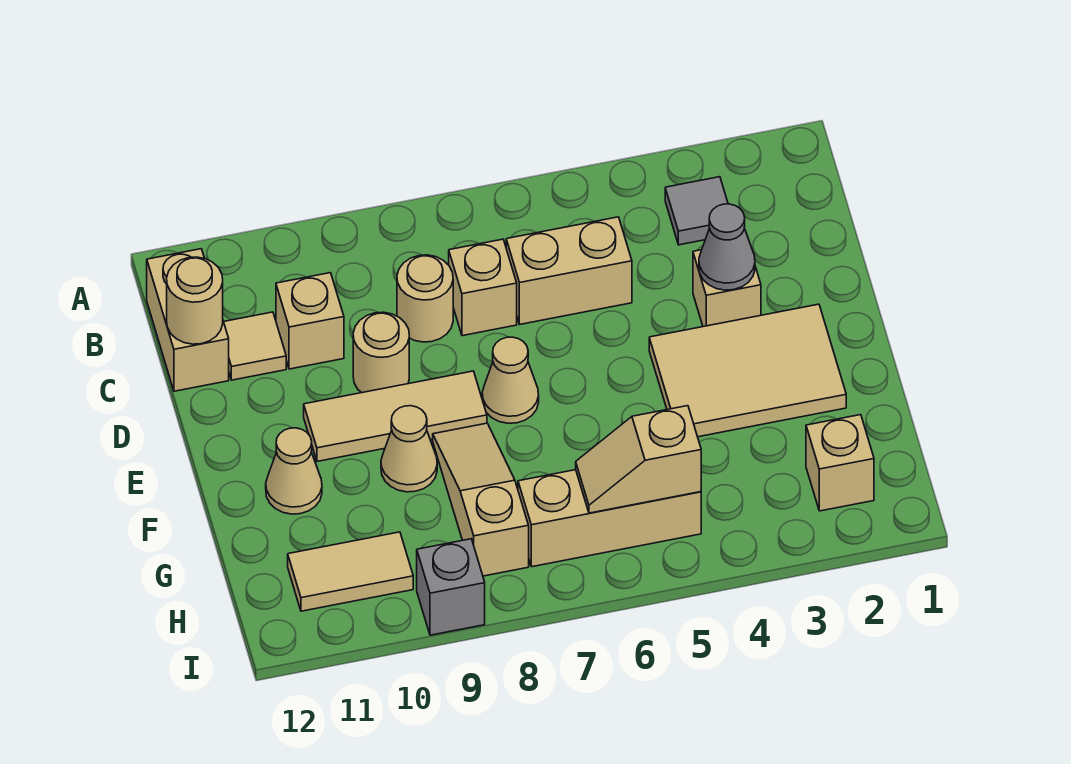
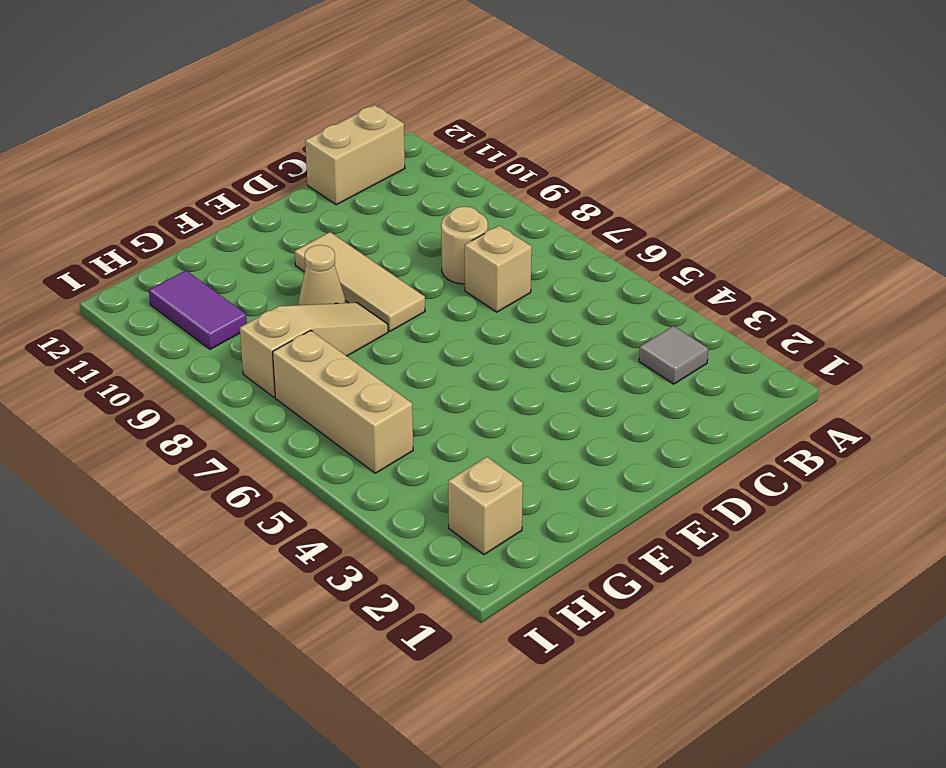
purple 1x2 tile [149,270,247,349] -> tan 1x2 tile [288,532,413,611]
none -> tan 1x2 brick [506,217,632,324]
none -> tan 1x1 brick [276,273,344,369]
none -> tan 1x1 tile [224,312,286,380]

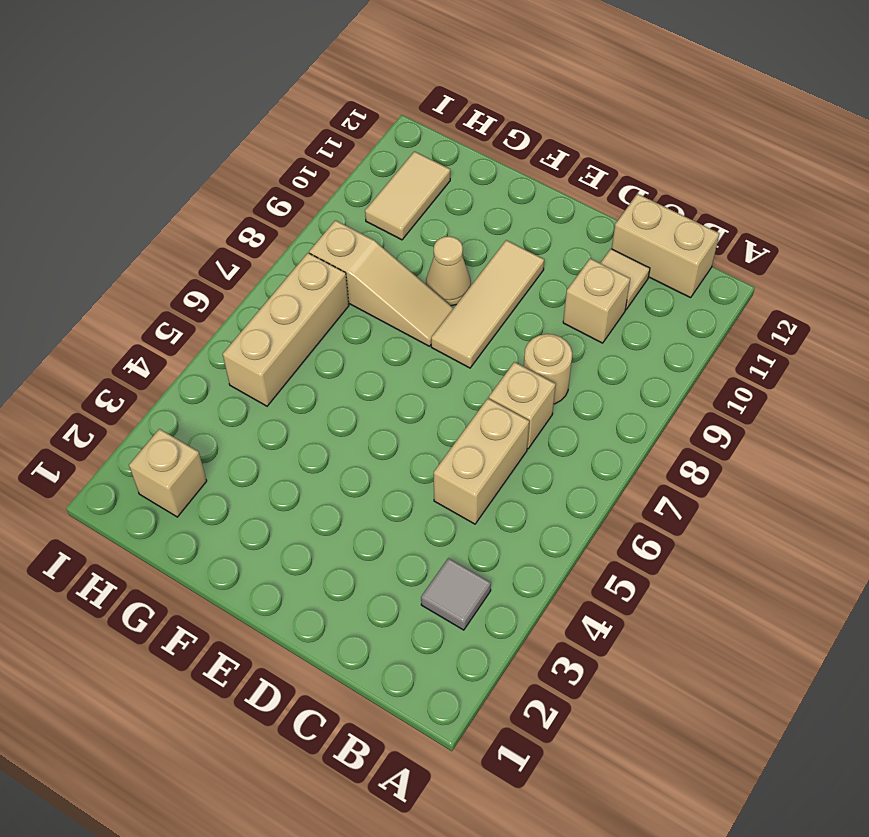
none -> tan 1x1 brick [693,250,761,327]
none -> tan 1x1 round brick [353,312,409,393]
none -> tan 2x3 tile [649,304,846,437]

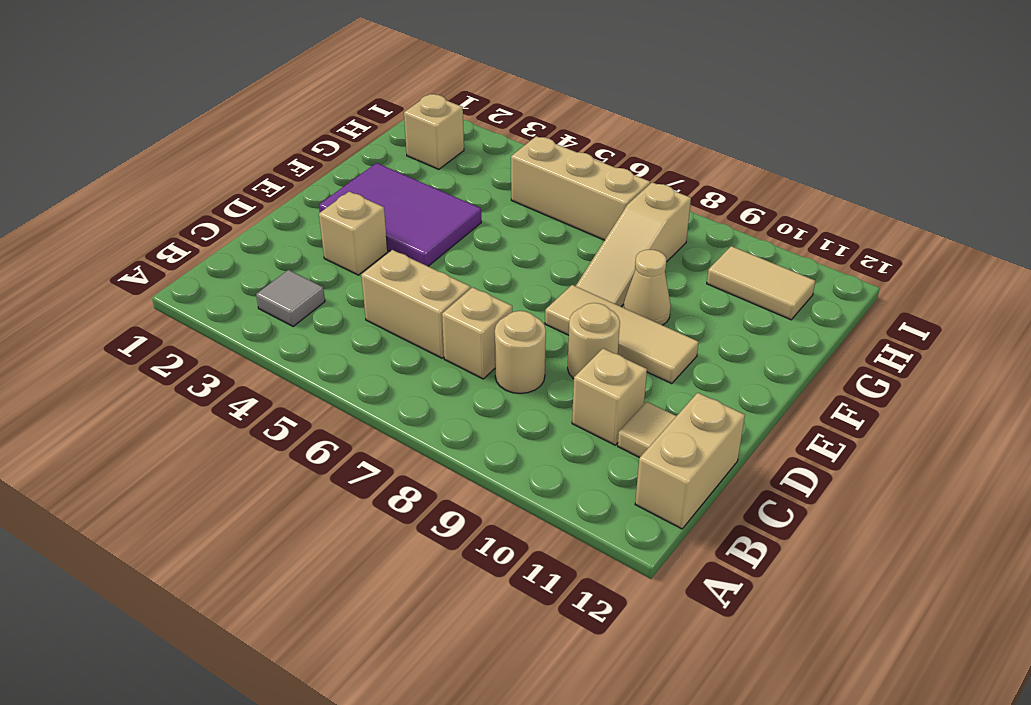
purple 2x3 tile [319,163,481,266] -> tan 2x3 tile [649,304,846,437]
none -> tan 1x1 cone [482,337,539,423]
none -> tan 1x1 cone [266,428,322,514]
none -> grey 1x1 brick [417,539,485,635]

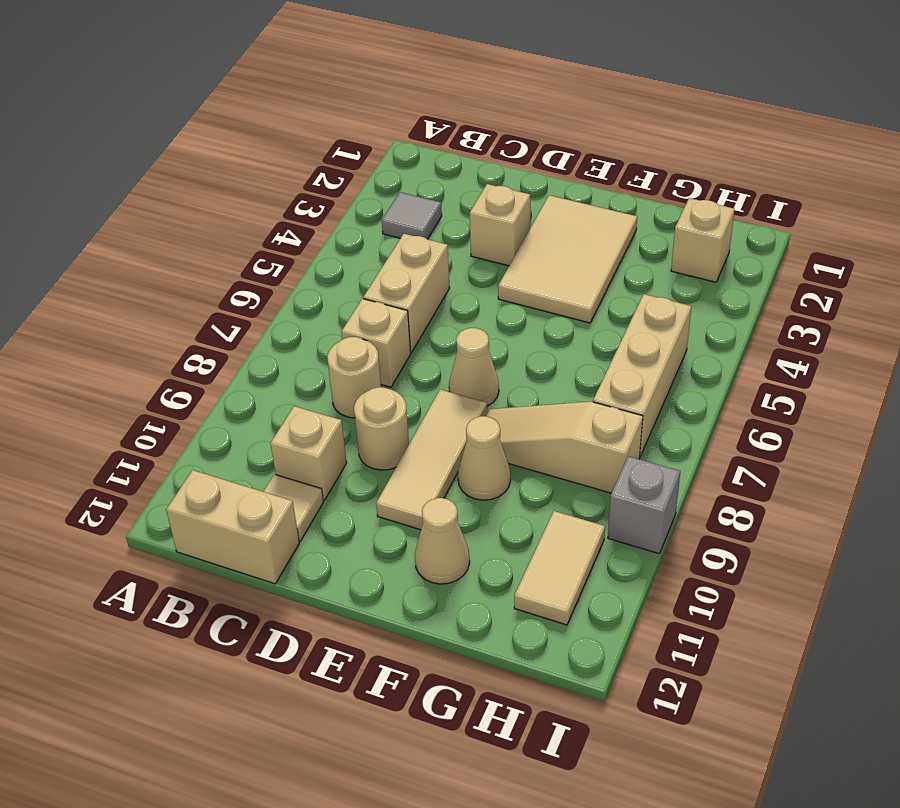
none -> tan 1x1 round brick [167,257,223,344]
none -> grey 1x1 cone [699,204,755,290]
none -> tan 1x2 slope [576,406,701,513]

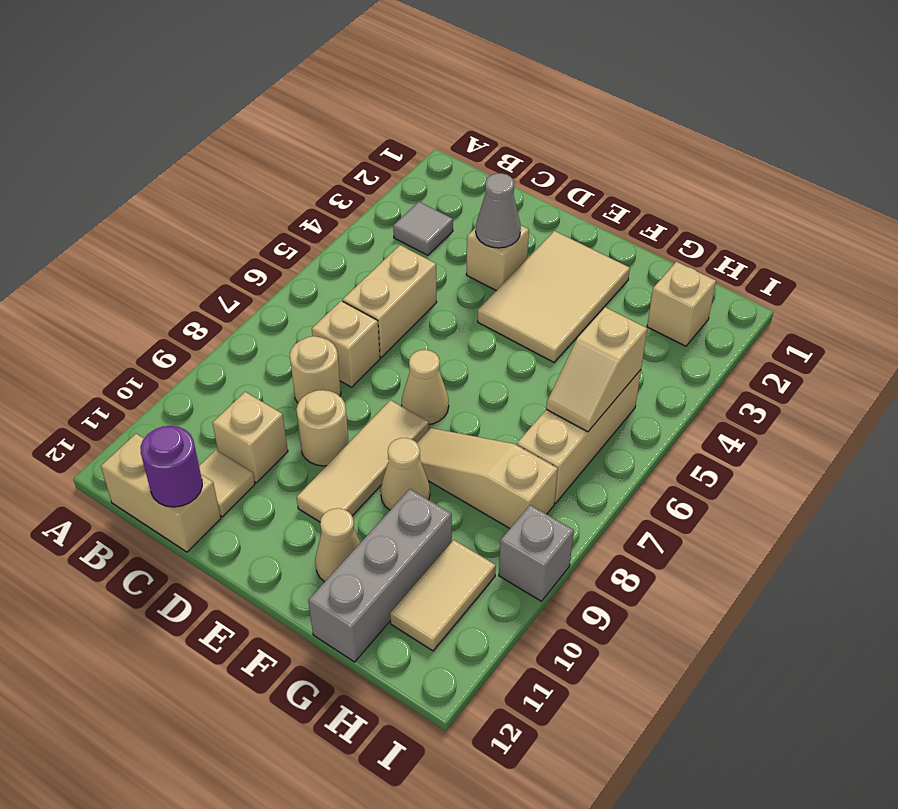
purple 1x1 round brick [141,426,202,507] -> tan 1x1 round brick [167,257,223,344]
grey 1x3 brick [308,489,452,662] -> none

